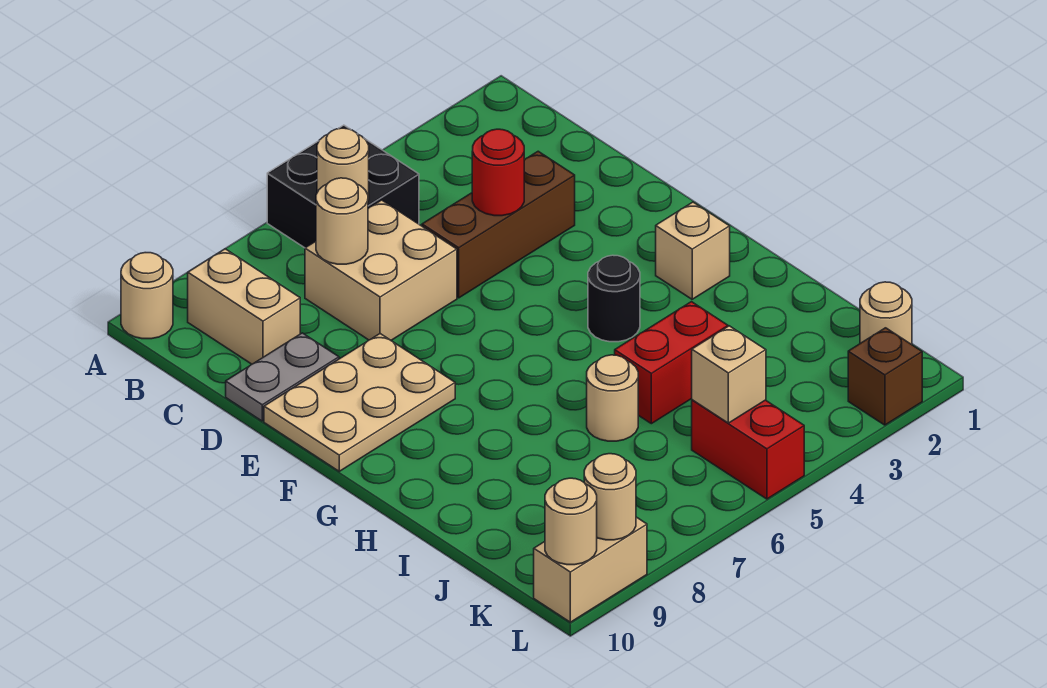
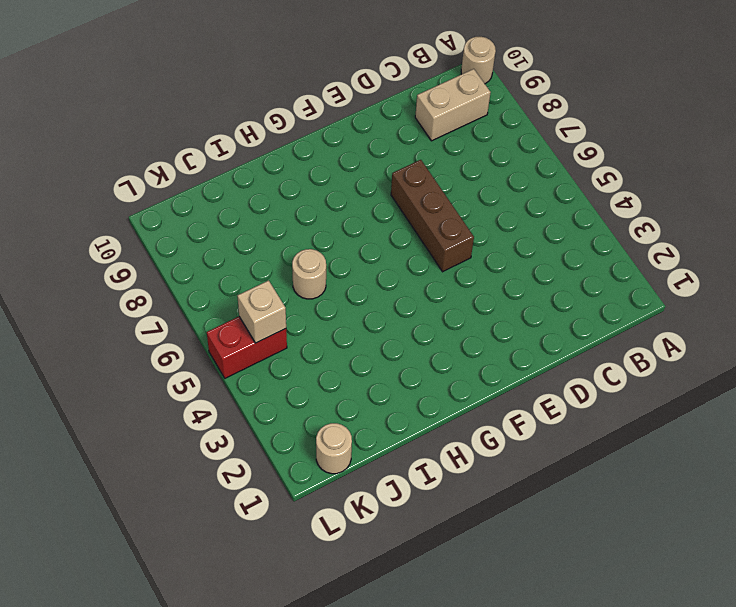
brown 1x3 brick [391,160,474,272] -> brown 1x3 brick moved to [422,151,575,298]
none -> black 2x2 brick [267,125,419,248]
none -> tan 2x2 brick [305,200,457,340]
none -> grey 1x2 plate [226,333,339,421]

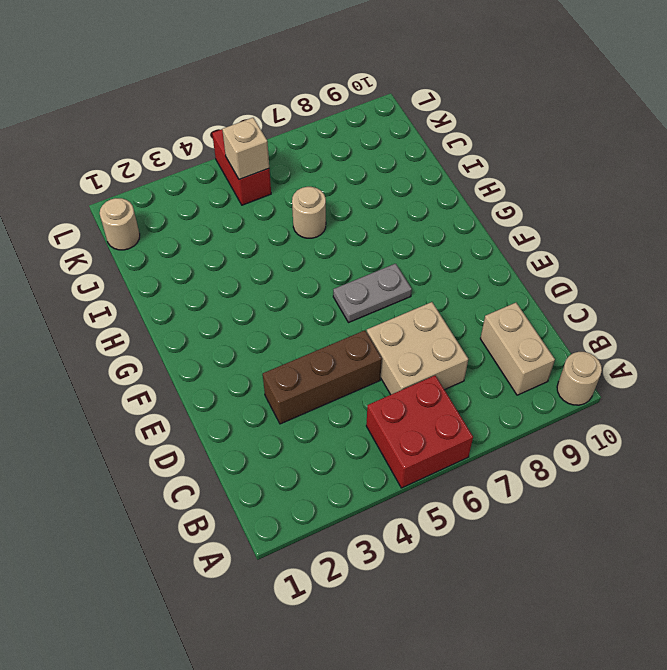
red 2x2 brick [366,376,473,488] -> black 2x2 brick [267,125,419,248]
grey 1x2 plate [333,264,412,323] -> grey 1x2 plate moved to [226,333,339,421]
none -> tan 2x3 plate [264,334,455,471]
none -> tan 1x1 brick [656,202,730,299]
none -> black 1x1 round brick [588,255,640,342]

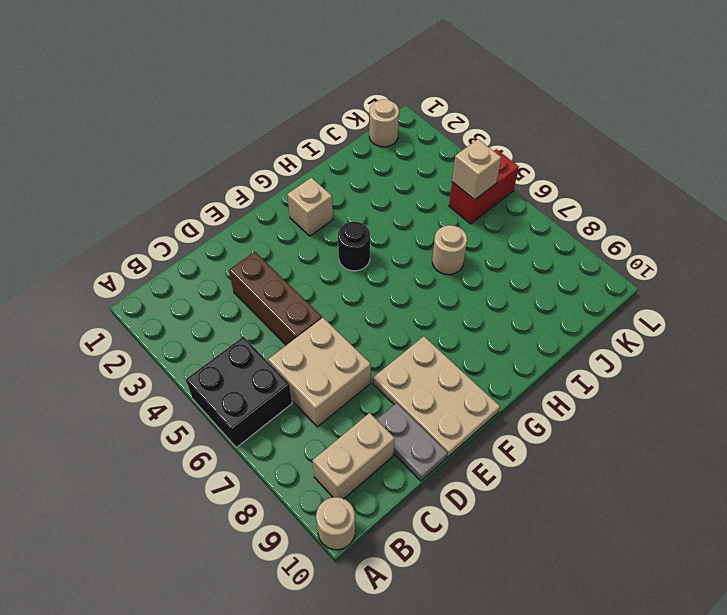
none -> red 1x2 brick [615,302,728,424]
none -> brown 1x1 brick [848,328,922,425]
none -> tan 1x2 brick [534,517,647,622]

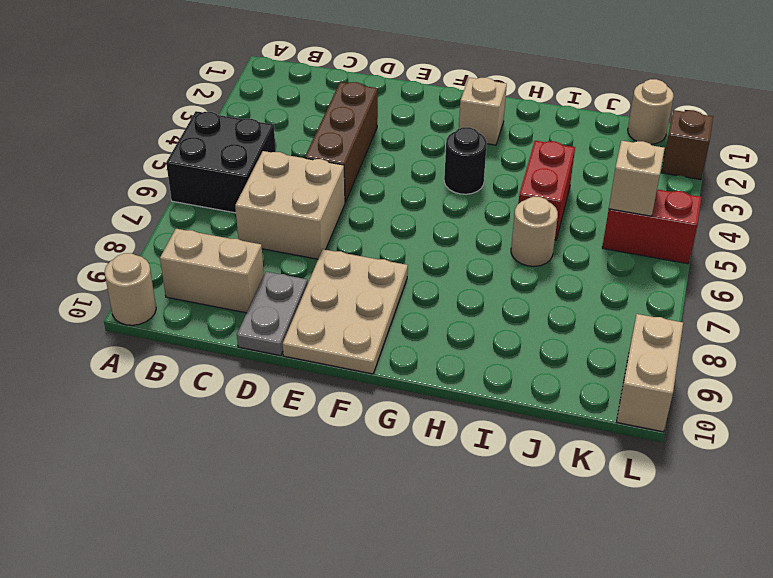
none -> tan 1x1 round brick [317,128,369,201]
none -> tan 1x1 round brick [316,178,368,264]
none -> red 1x1 round brick [472,129,524,216]

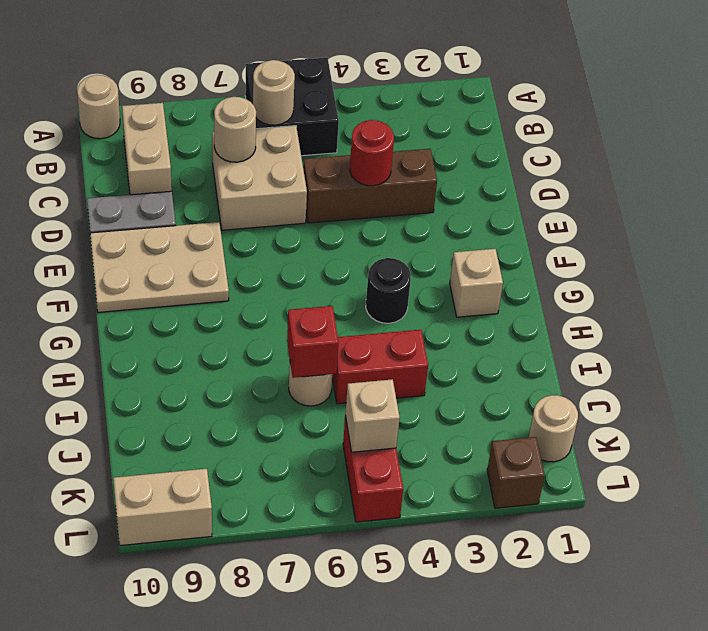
red 1x1 brick [287,306,339,378] -> none
none -> tan 1x1 round brick [584,454,636,540]
none -> tan 1x1 round brick [545,478,597,565]

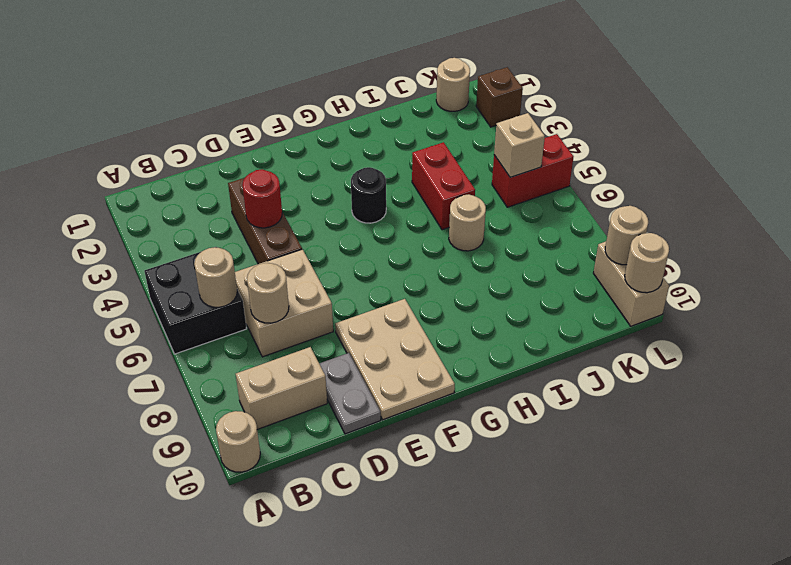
none -> tan 1x1 brick [656,202,730,299]

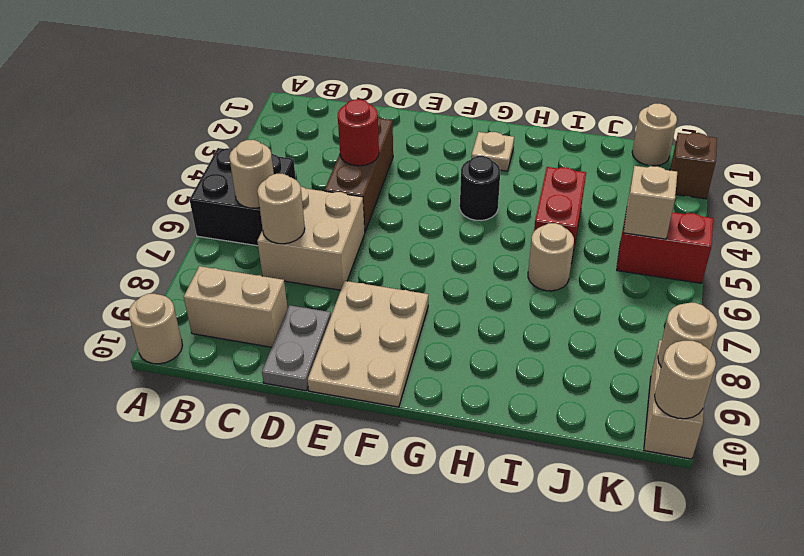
tan 1x1 plate [471,132,514,171] -> tan 1x1 brick [656,202,730,299]

